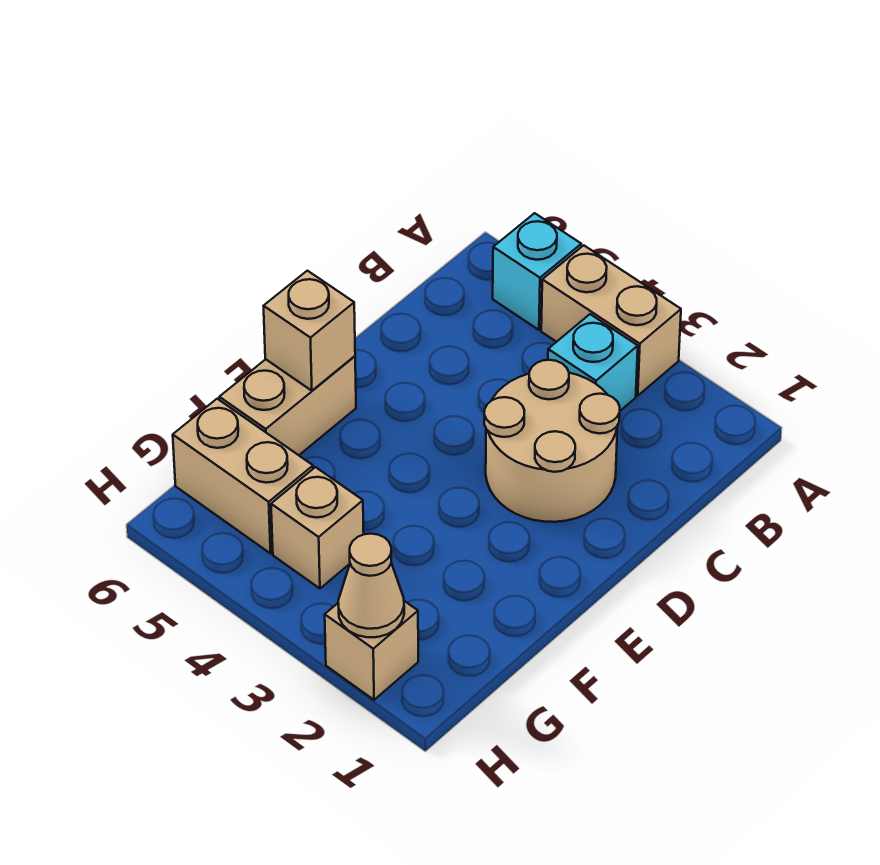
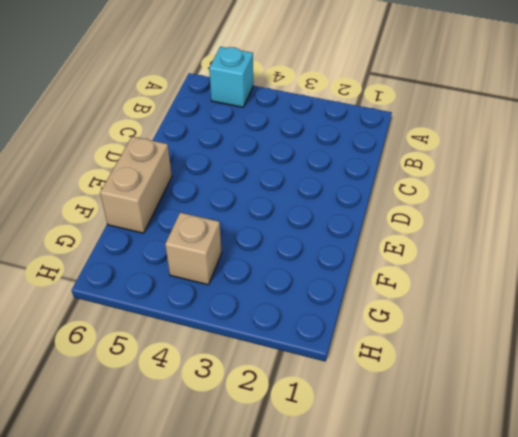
none -> tan 1x2 brick [541,245,681,396]
none -> cyan 1x1 brick [548,314,638,411]

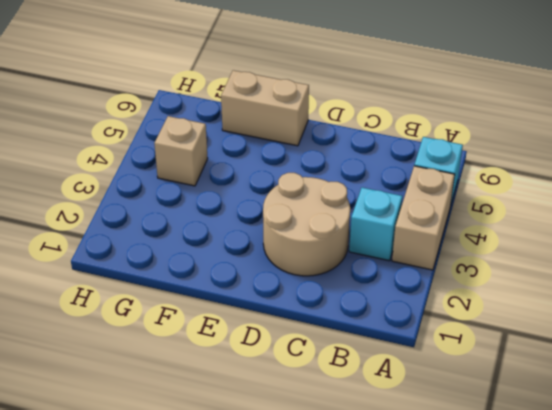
none -> tan 1x2 brick [173,399,313,553]
none -> tan 1x1 brick [325,601,418,700]

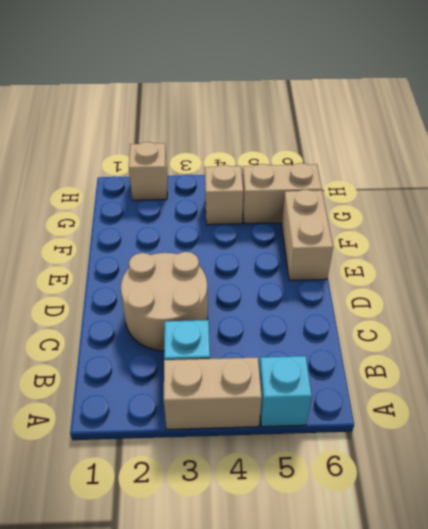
none -> tan 1x1 brick [264,271,355,391]
none -> tan 1x1 cone [338,534,404,637]

